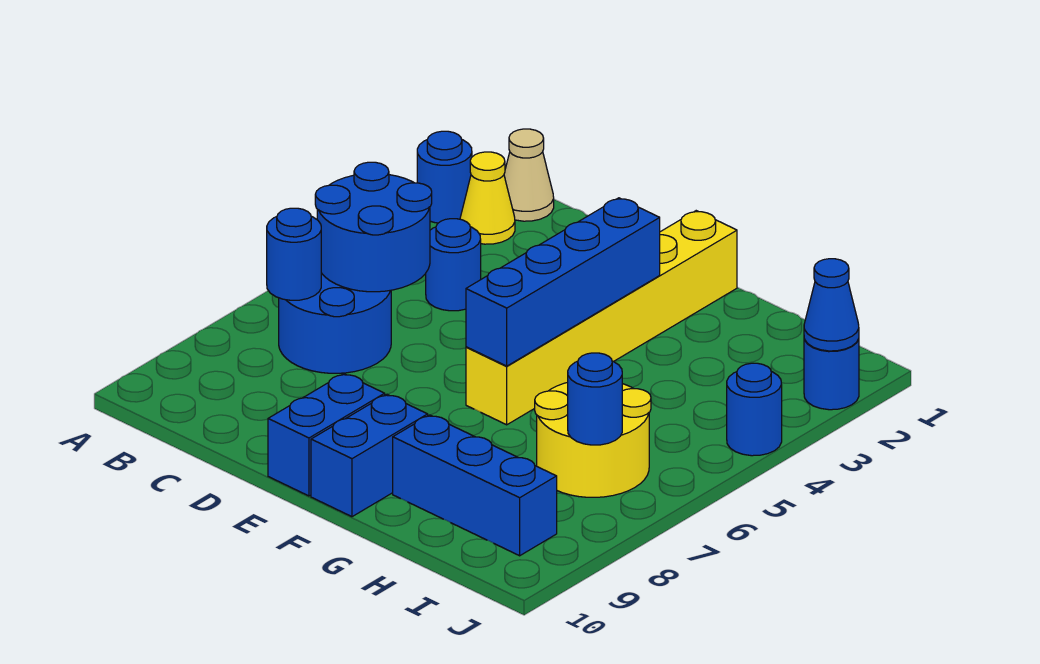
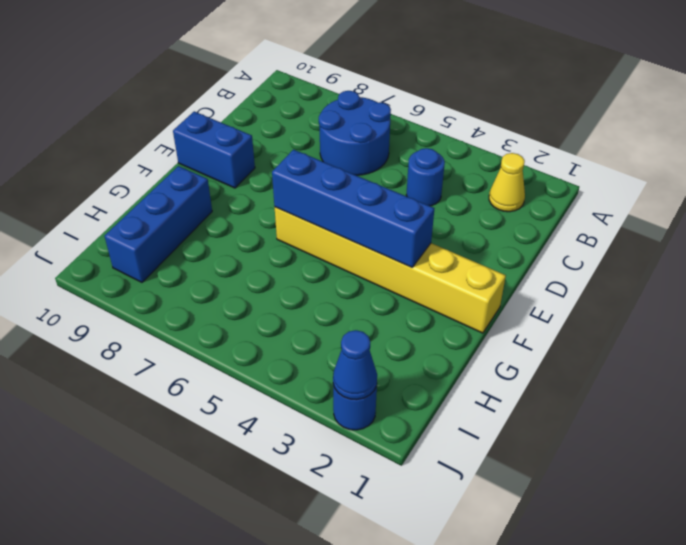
none -> blue 1x1 round brick [417,131,472,223]
none -> tan 1x1 cone [504,129,554,221]
none -> blue 1x2 brick [311,394,428,517]

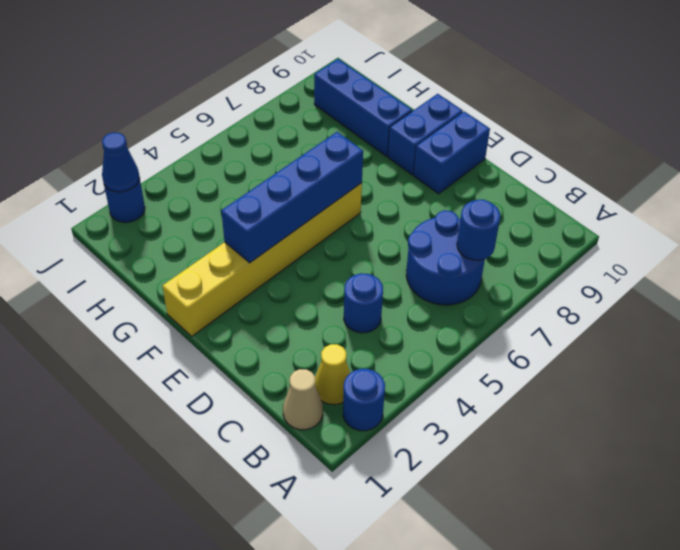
none -> yellow 2x2 round brick [535,382,651,497]
none -> blue 1x1 round brick [727,363,782,456]
none -> blue 2x2 round brick [315,162,432,292]

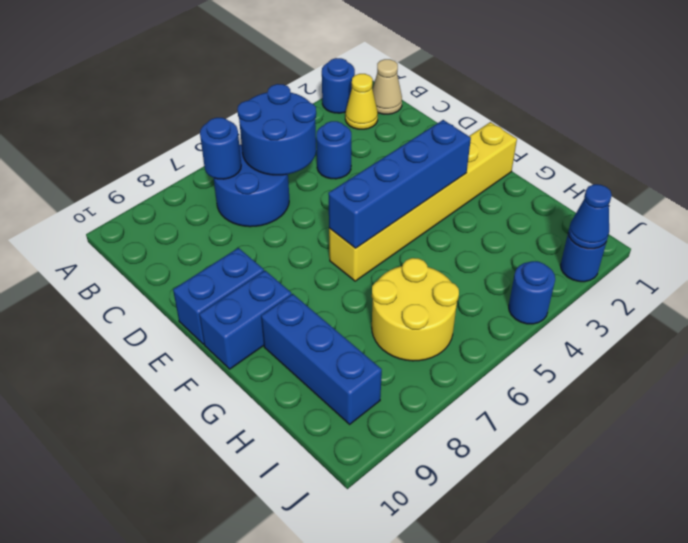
none -> blue 1x1 round brick [568,353,622,445]

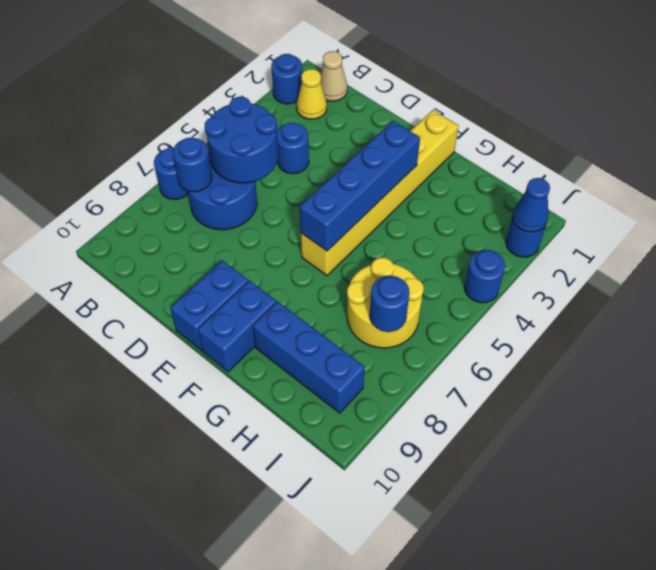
blue 1x1 round brick [154,148,188,199] -> none

